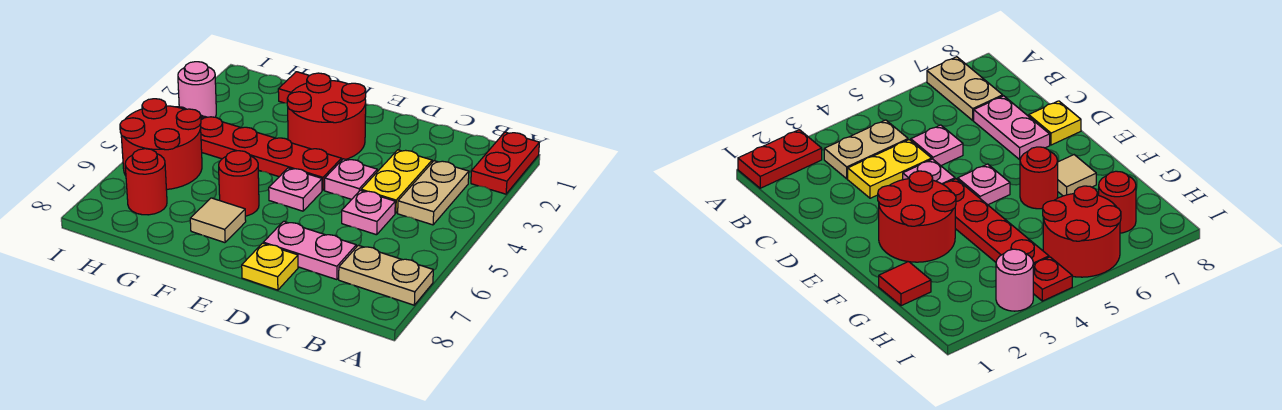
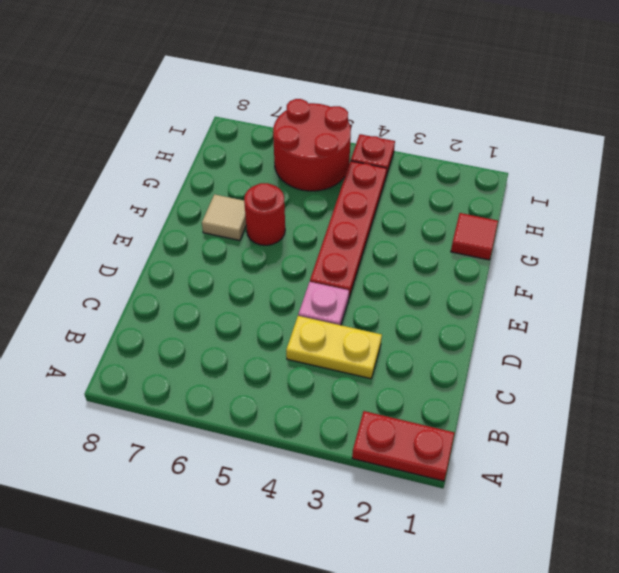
none -> tan 1x2 plate [339,245,433,305]
none -> tan 1x2 plate [398,161,469,225]
none -> pink 1x1 plate [342,190,395,235]

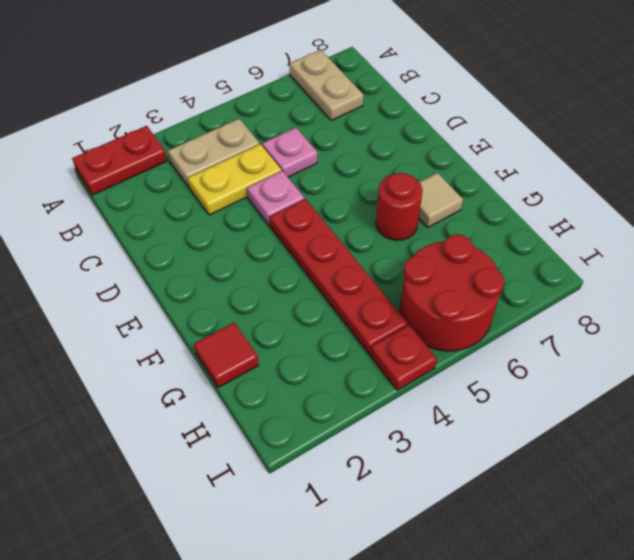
none -> pink 1x2 plate [263,221,356,280]
none -> yellow 1x1 plate [242,243,298,290]
none -> red 2x2 round brick [287,73,366,160]

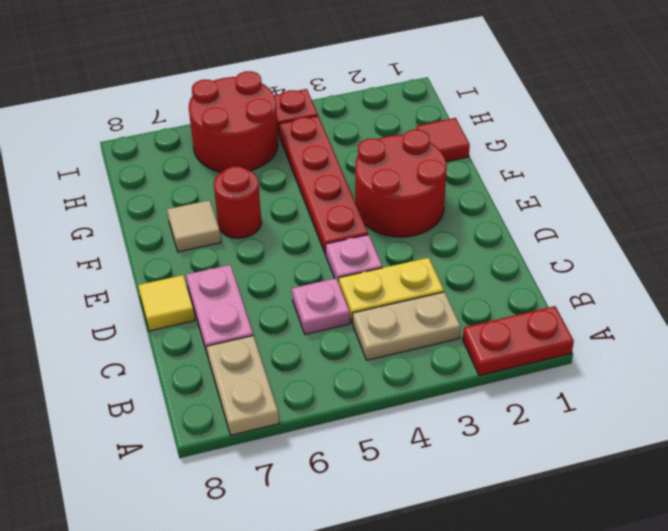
yellow 1x1 tile [138,275,195,331] -> yellow 1x1 plate [242,243,298,290]
none -> pink 1x1 plate [269,168,322,211]
none -> red 1x1 round brick [125,149,167,215]
none -> pink 1x1 round brick [178,62,216,117]

